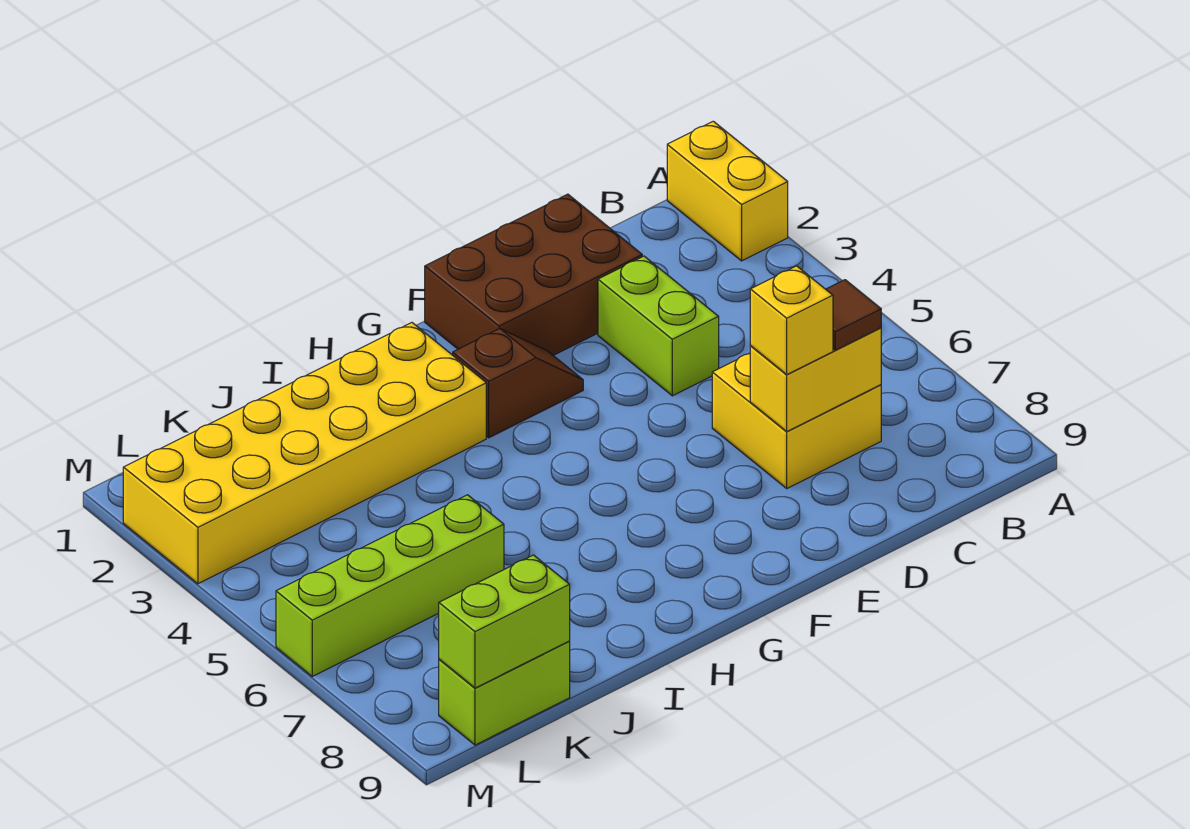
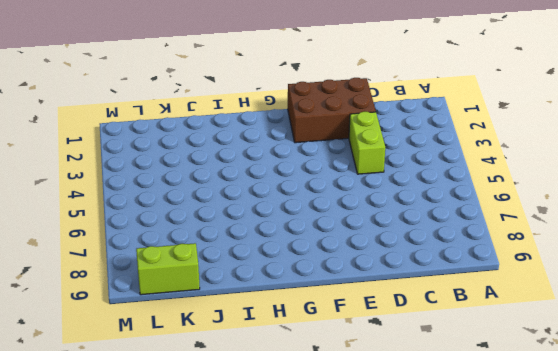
none -> yellow 1x2 brick [667,121,788,261]
none -> yellow 2x2 brick [712,353,881,488]
none -> brown 1x2 slope [453,328,583,438]

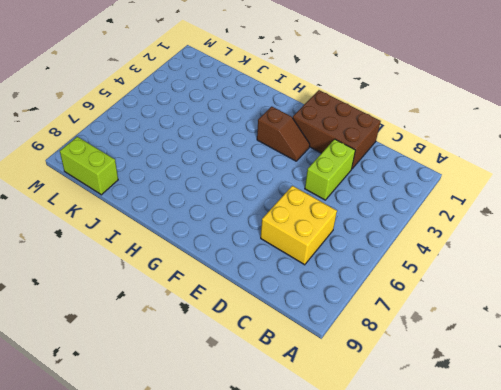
none -> yellow 1x2 brick [667,121,788,261]
none -> yellow 2x6 brick [123,323,486,584]
none -> lime 1x4 brick [276,495,504,676]

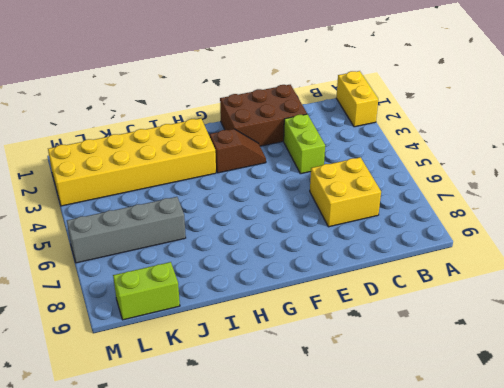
grey 1x4 brick [67,197,186,263] -> lime 1x4 brick [276,495,504,676]
none -> yellow 1x2 brick [750,328,881,431]
none -> lime 1x2 brick [439,555,570,688]
none -> brown 1x1 tile [826,280,881,350]

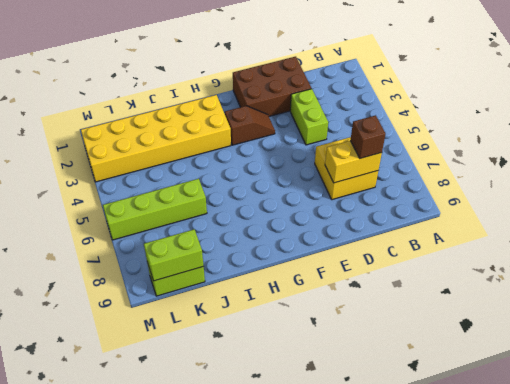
brown 1x1 brick [350,115,385,158] -> brown 1x1 tile [826,280,881,350]
none -> yellow 1x2 brick [667,121,788,261]
none -> yellow 1x1 brick [750,266,833,374]

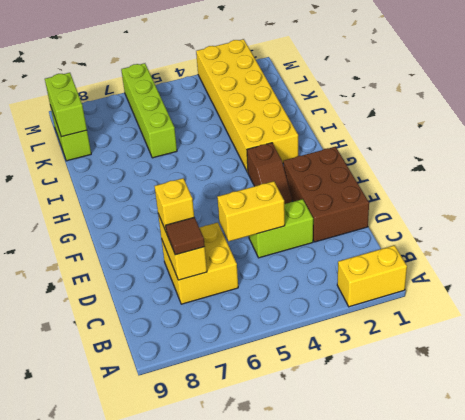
yellow 1x2 brick [217,181,285,241] -> none

